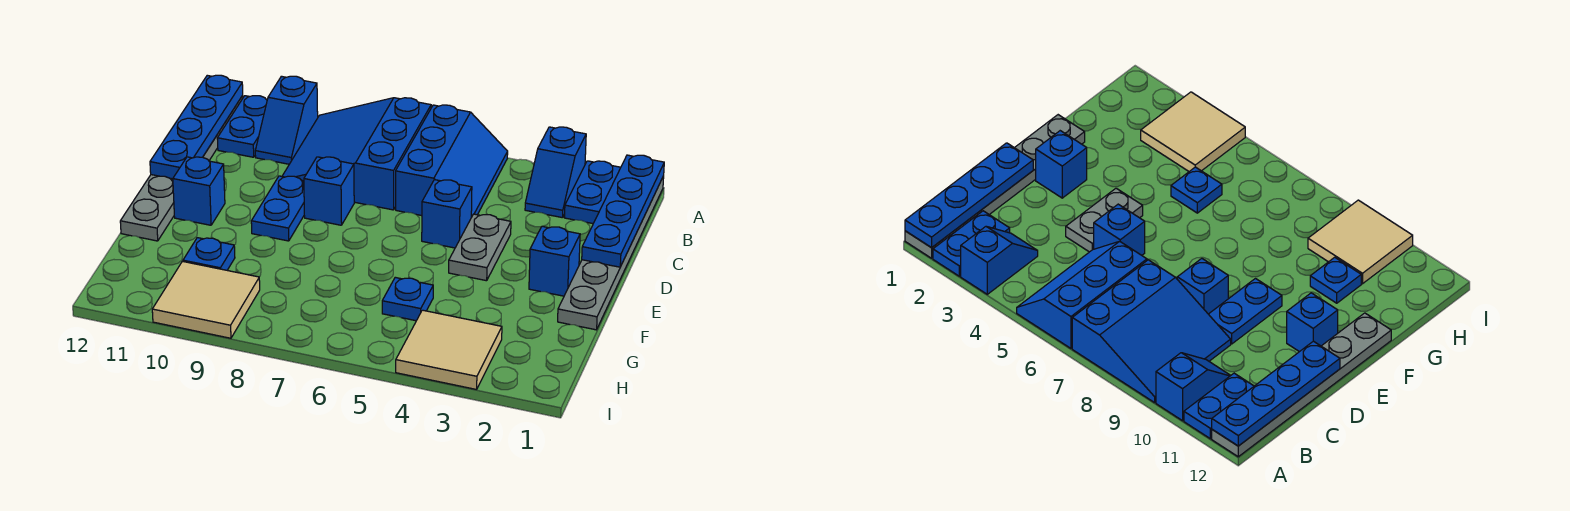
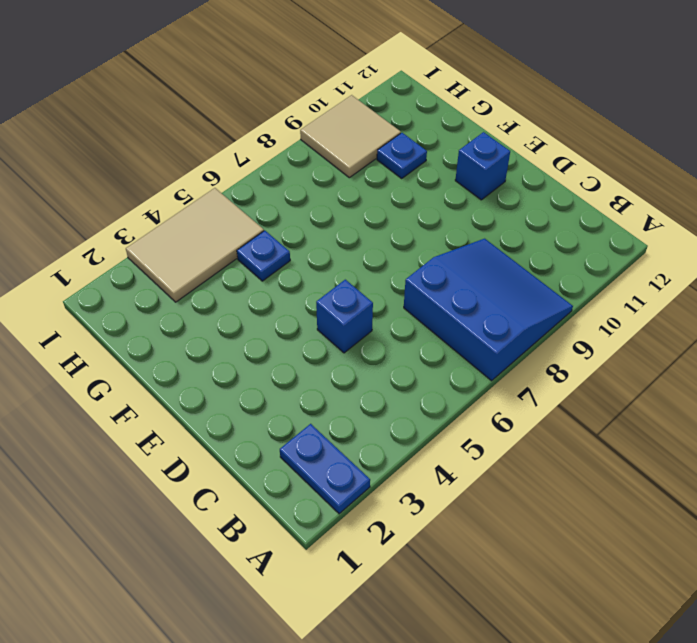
tan 2x3 tile [126,188,264,302] -> tan 2x2 tile [396,310,502,389]
none -> grey 1x6 plate [558,176,664,330]
none -> blue 1x2 slope [525,127,586,218]
none -> blue 2x3 slope [396,105,508,217]

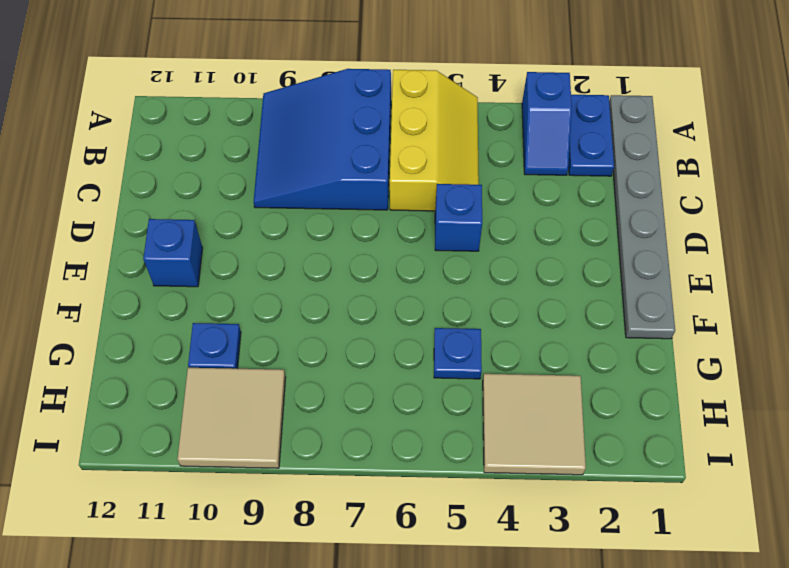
yellow 2x3 slope [390,70,479,211] -> blue 2x3 slope [396,105,508,217]
none -> blue 1x2 slope [255,76,318,164]
none -> blue 1x2 plate [217,96,267,157]
none -> grey 1x6 plate [120,96,243,241]

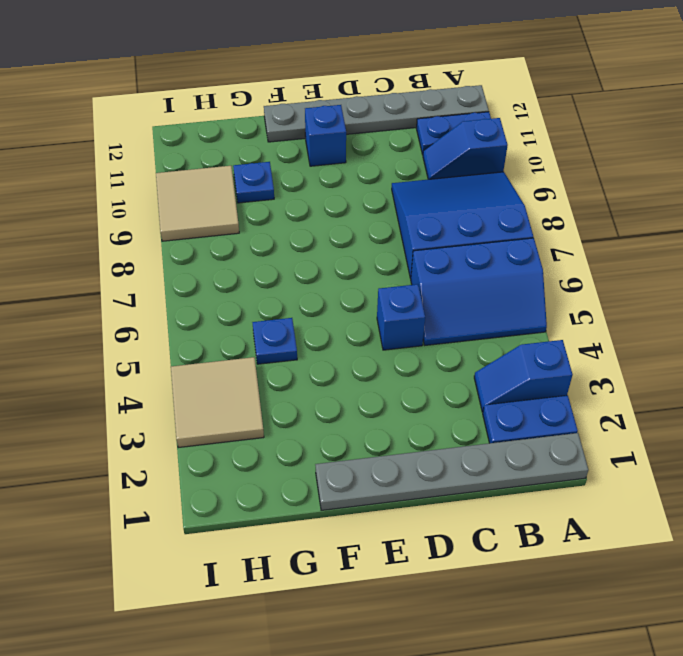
none -> grey 1x2 plate [449,214,511,281]
none -> blue 1x1 brick [304,157,354,225]
none -> blue 1x2 plate [251,176,304,241]

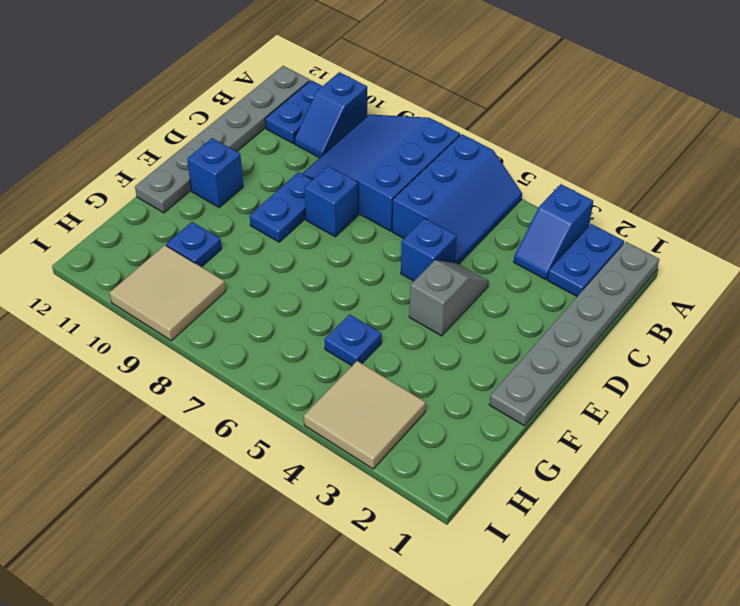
grey 1x2 slope [409,260,489,336] -> grey 1x2 plate [449,214,511,281]
none -> blue 1x1 brick [529,226,580,296]
none -> blue 1x4 plate [582,155,664,267]
none -> blue 1x4 plate [150,75,243,179]

